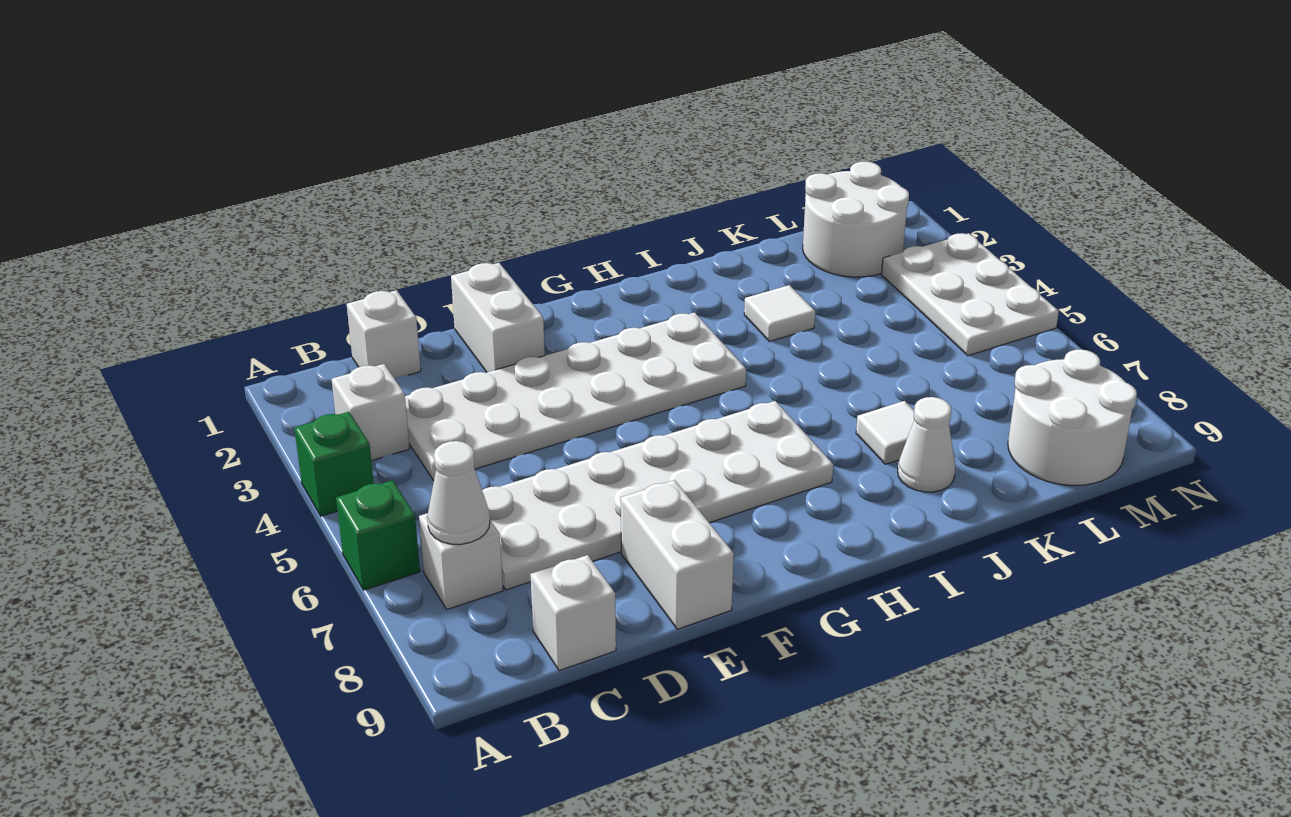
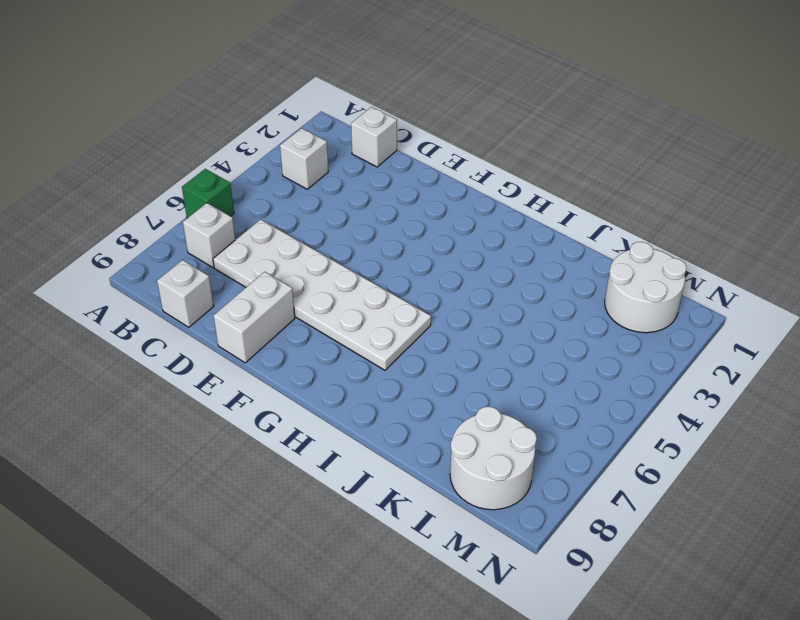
none -> green 1x1 brick [294,412,374,516]
none -> white 2x6 plate [405,312,746,481]
none -> white 1x2 brick [451,263,545,372]

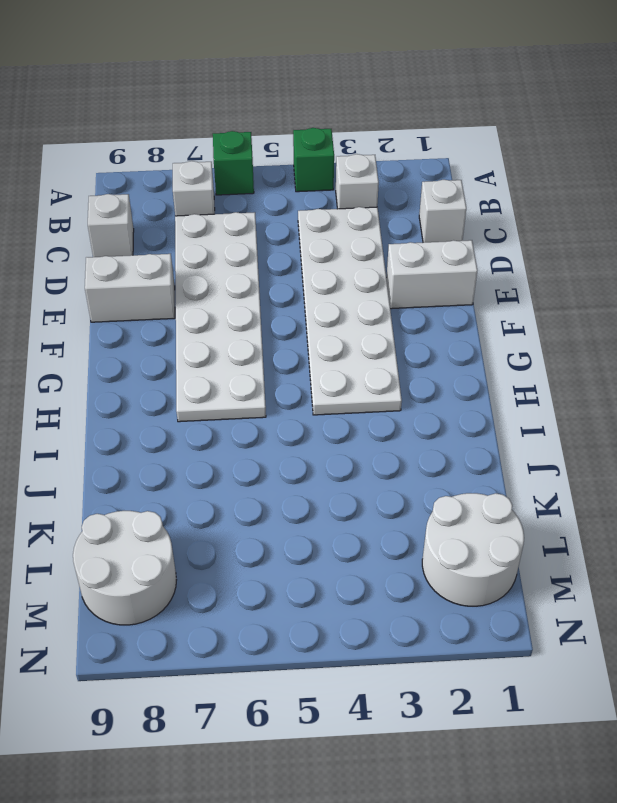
none -> white 1x1 tile [744,285,815,342]
none -> white 1x1 tile [856,401,914,464]
none -> white 1x1 cone [898,397,955,492]

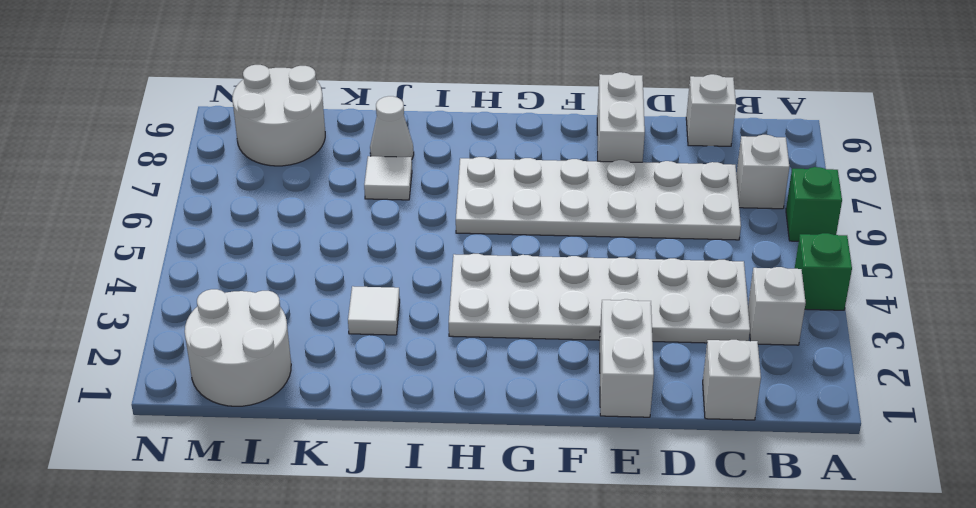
none -> white 2x3 plate [882,233,1059,356]
none -> white 1x1 cone [427,441,490,544]

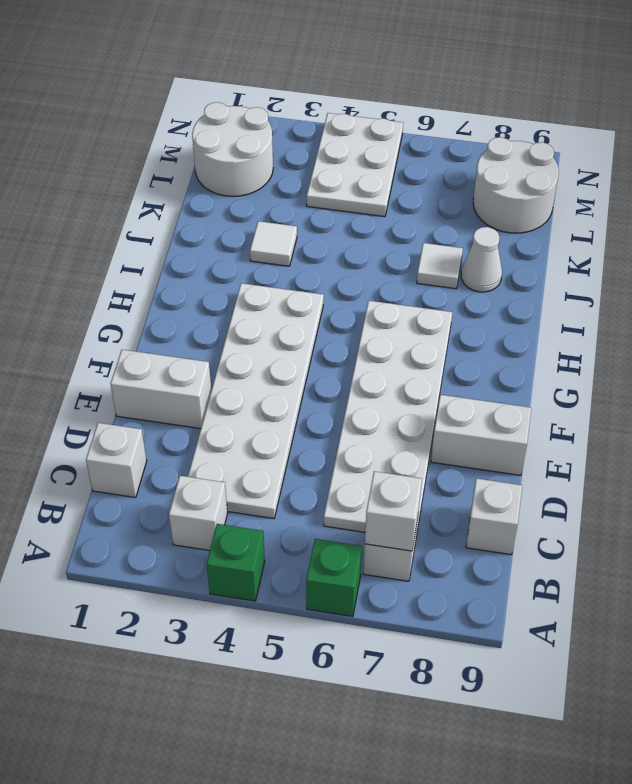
white 1x1 brick [365,471,422,551] -> white 1x1 cone [427,441,490,544]
white 2x3 plate [307,113,403,217] -> white 2x3 plate turned to [882,233,1059,356]

